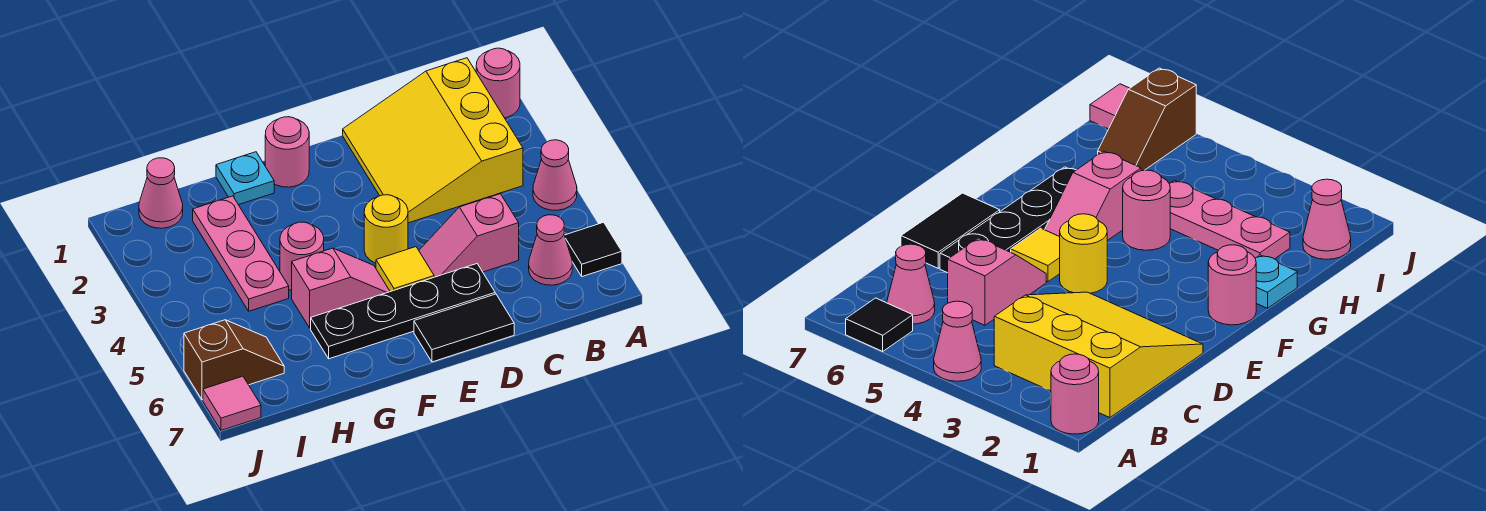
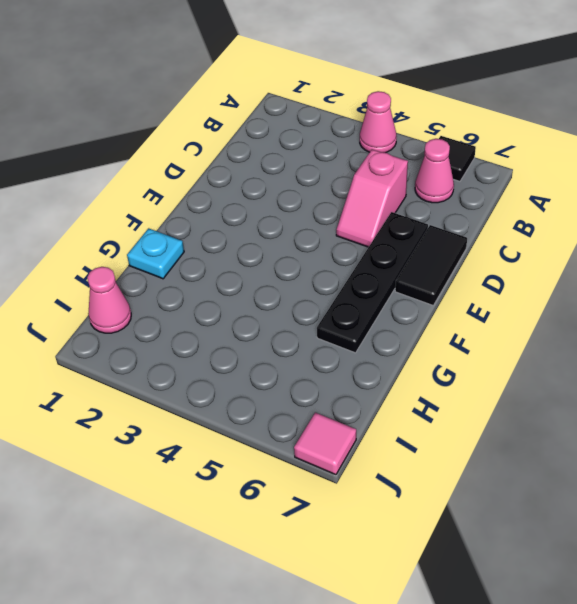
none -> pink 1x1 round brick [476,48,520,118]
none -> yellow 3x3 slope [343,58,523,223]
none -> yellow 1x1 round brick [364,195,408,263]

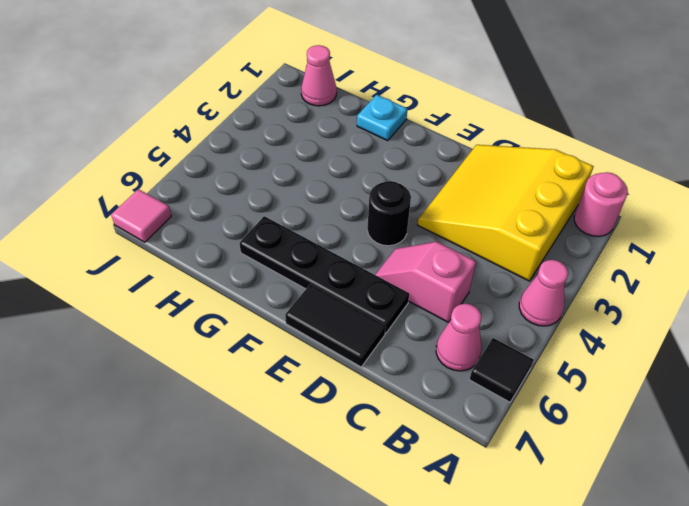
black 1x1 round brick [367,181,411,246] -> yellow 1x1 round brick [364,195,408,263]
none -> yellow 1x1 tile [376,247,434,292]
none -> pink 1x1 round brick [265,117,309,187]
none -> pink 1x2 slope [292,248,390,328]

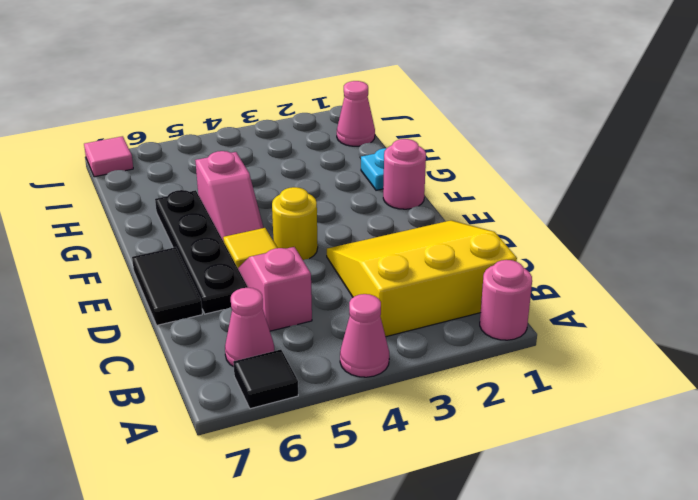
none -> pink 1x1 round brick [280,222,324,291]
none -> pink 1x3 plate [193,196,289,311]
none -> brown 1x2 slope [184,320,284,400]

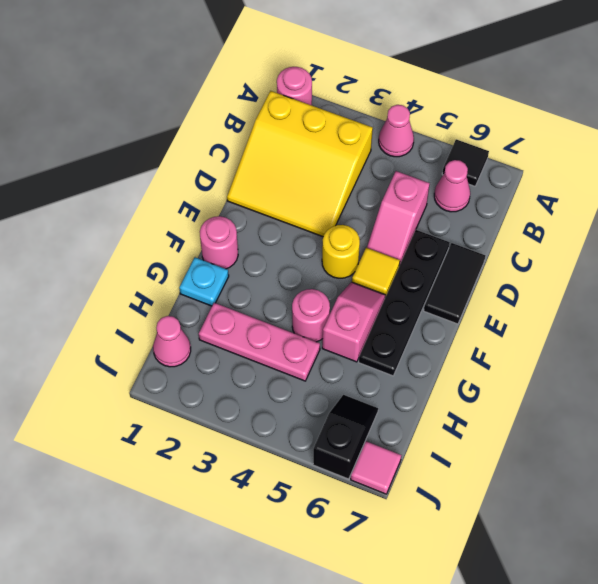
black 1x2 slope [313,395,378,479] -> brown 1x2 slope [184,320,284,400]

